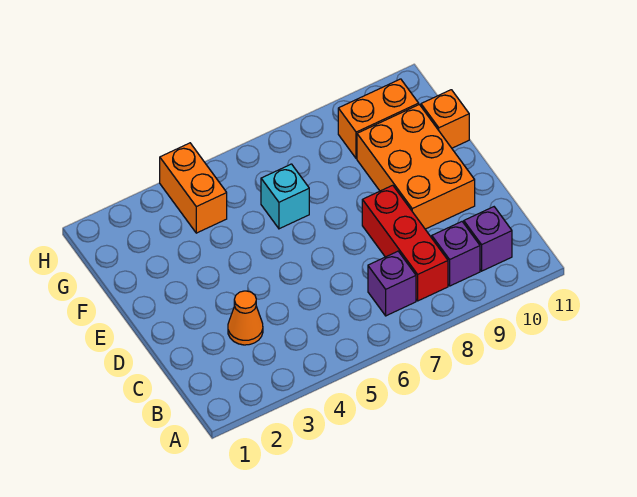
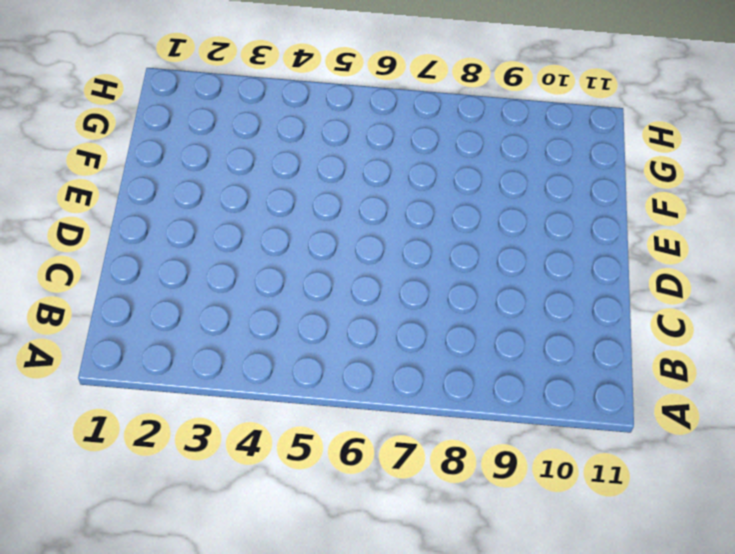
none -> purple 1x1 brick [368,251,416,316]
none -> red 1x3 brick [362,185,448,301]

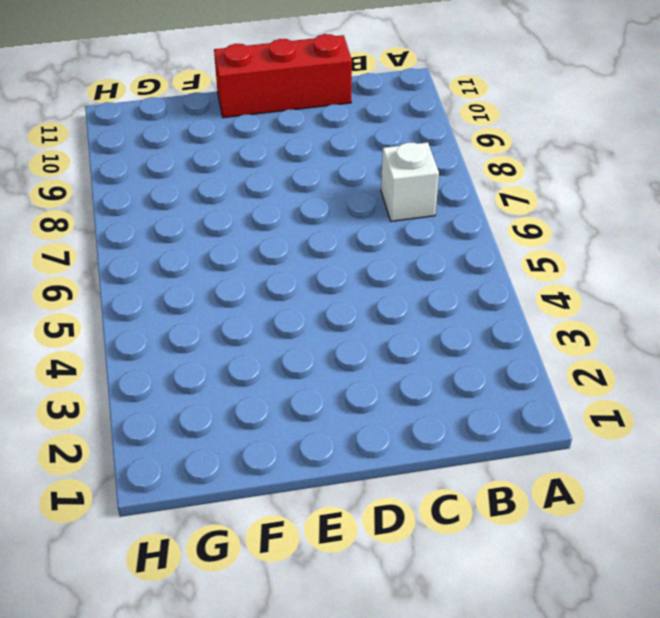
white 1x1 brick [381,142,439,221] -> purple 1x1 brick [368,251,416,316]
red 1x3 brick [214,34,352,118] -> red 1x3 brick moved to [362,185,448,301]
none -> purple 1x1 brick [432,222,480,286]
none -> purple 1x1 brick [464,207,512,271]

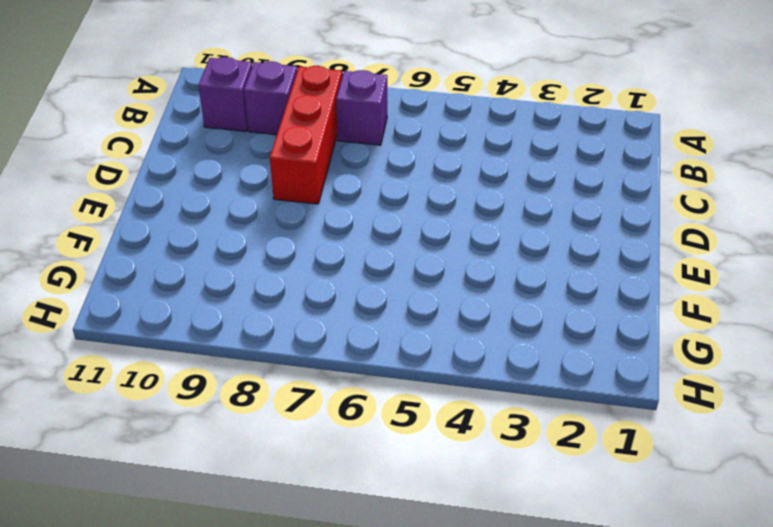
none -> orange 1x1 cone [228,291,263,345]
none -> orange 2x3 brick [357,105,475,229]

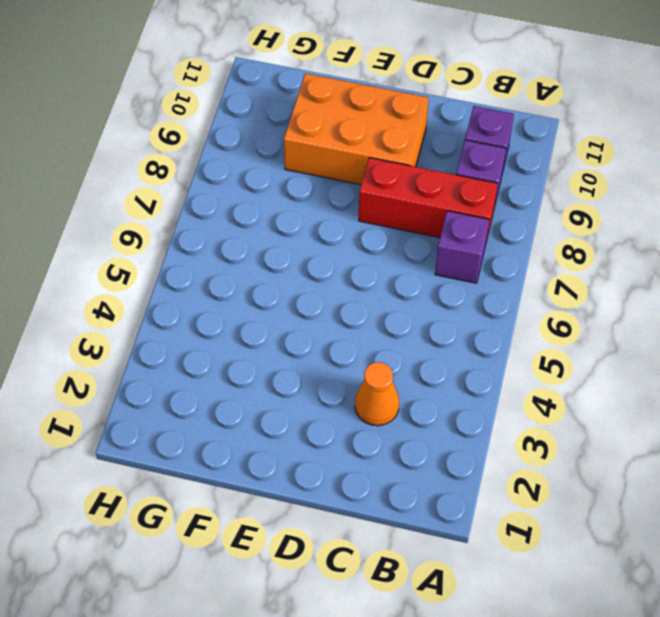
none -> cyan 1x1 brick [261,164,309,229]
none -> orange 1x1 brick [421,90,469,148]

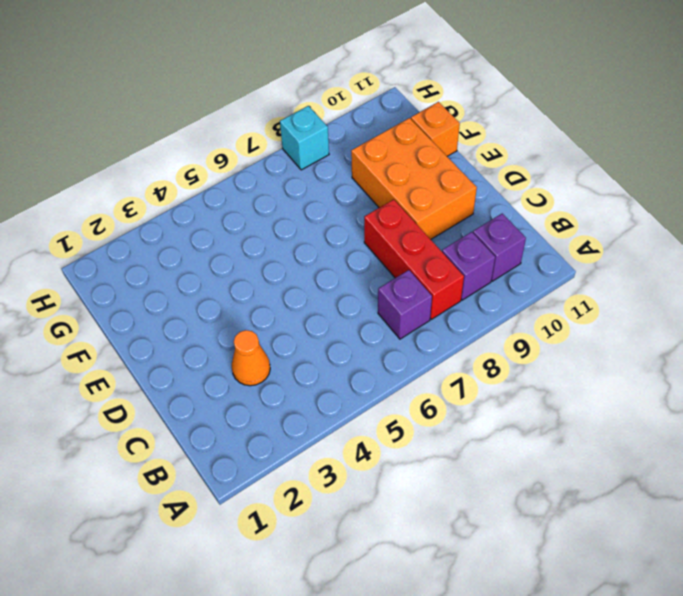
cyan 1x1 brick [280,106,329,170] -> cyan 1x1 brick moved to [261,164,309,229]
none -> orange 1x2 brick [160,143,227,233]
none -> orange 1x2 brick [338,79,419,159]

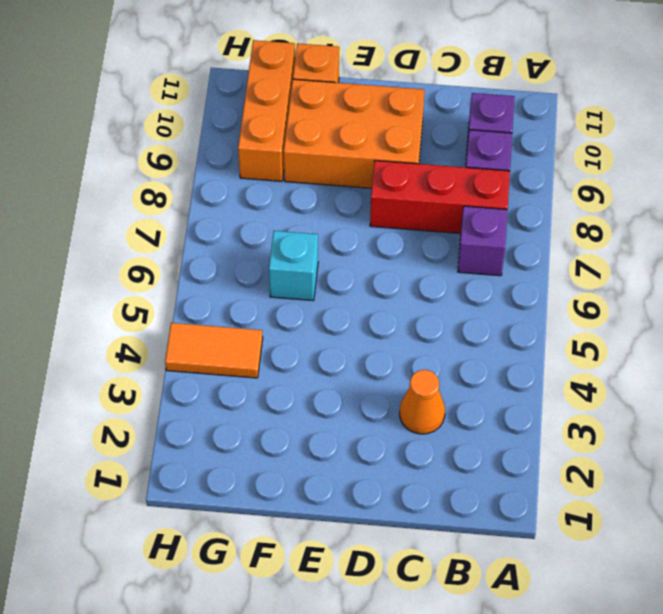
orange 1x2 tile [165,323,263,378] -> orange 1x2 brick [160,143,227,233]
orange 1x3 brick [238,40,295,181] -> orange 1x2 brick [338,79,419,159]

